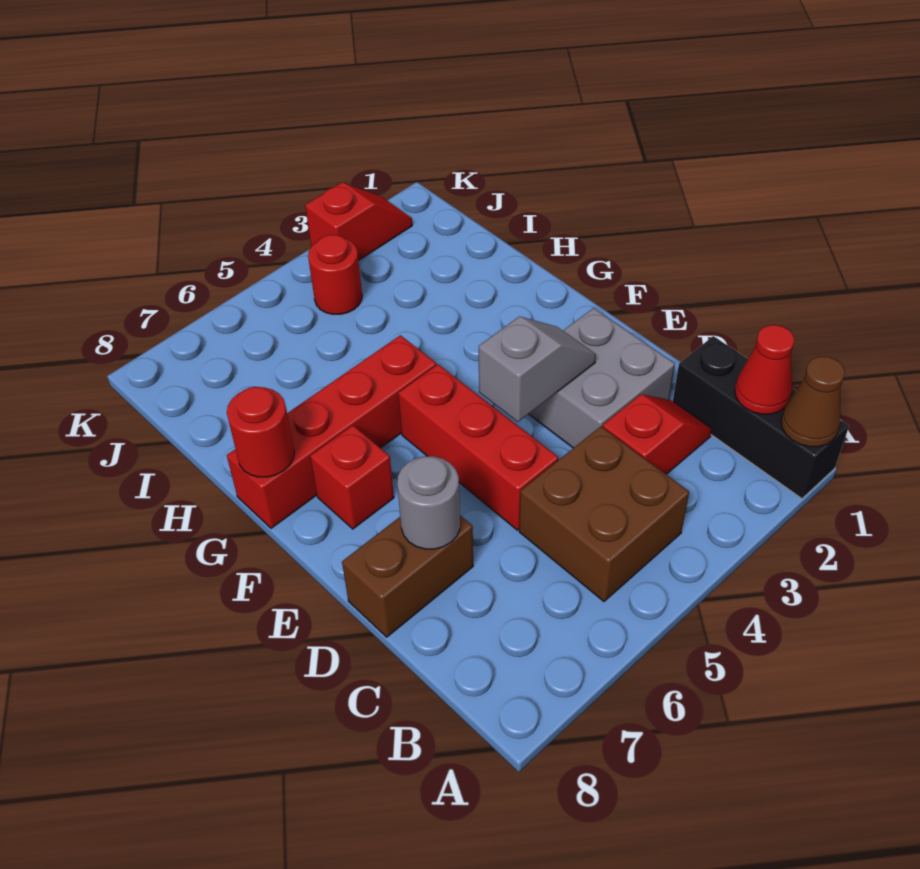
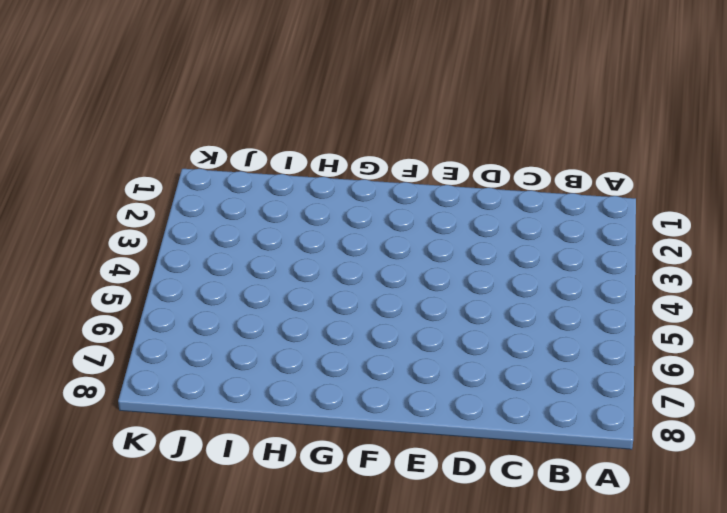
none -> black 1x3 brick [673,336,849,499]
none -> brown 2x2 brick [519,426,689,601]
none -> red 1x2 slope [603,394,712,474]

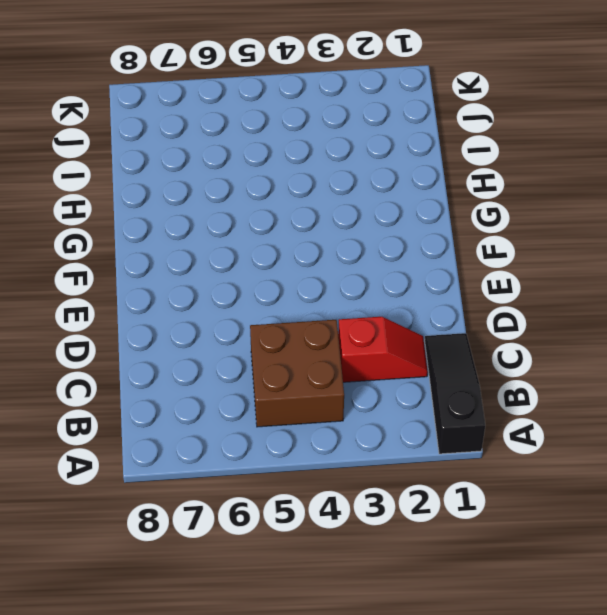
black 1x3 slope [425,333,485,454] -> black 1x3 brick [673,336,849,499]
none -> grey 2x2 brick [529,308,675,448]
none -> red 1x3 brick [398,364,558,530]
none -> brown 1x2 brick [342,515,473,637]

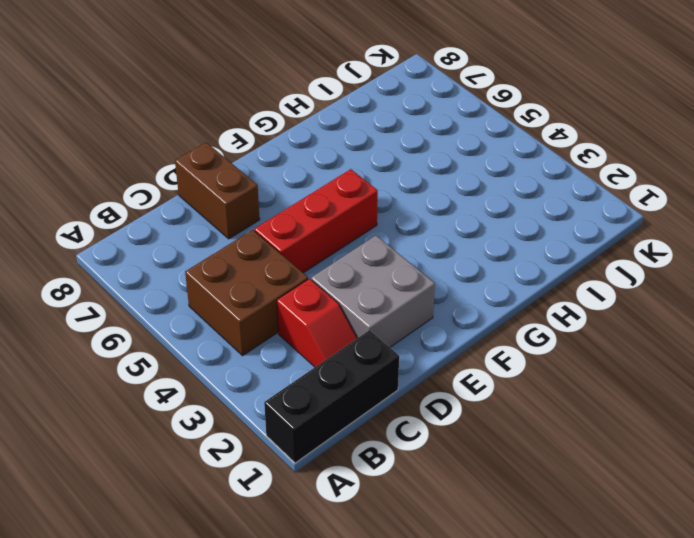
none -> red 1x1 brick [310,425,394,529]
none -> red 1x4 brick [227,335,436,528]
none -> red 1x1 round brick [308,235,362,314]

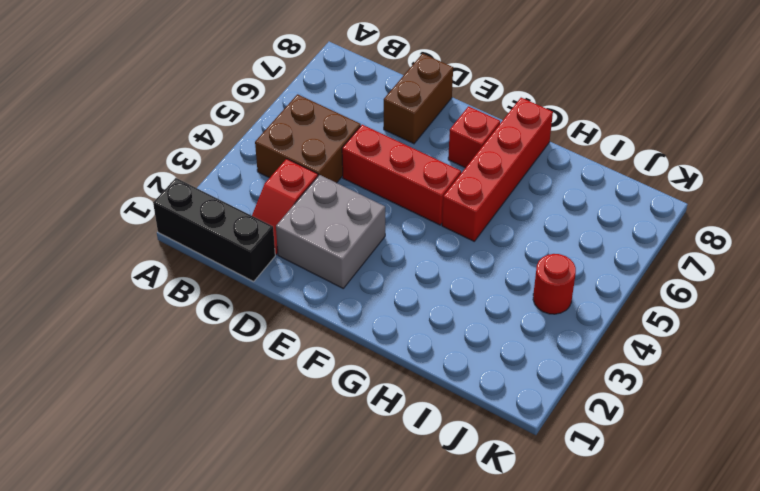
none -> red 1x2 slope [305,182,412,261]
none -> brown 1x1 cone [781,356,845,447]
none -> red 1x1 cone [735,325,795,414]

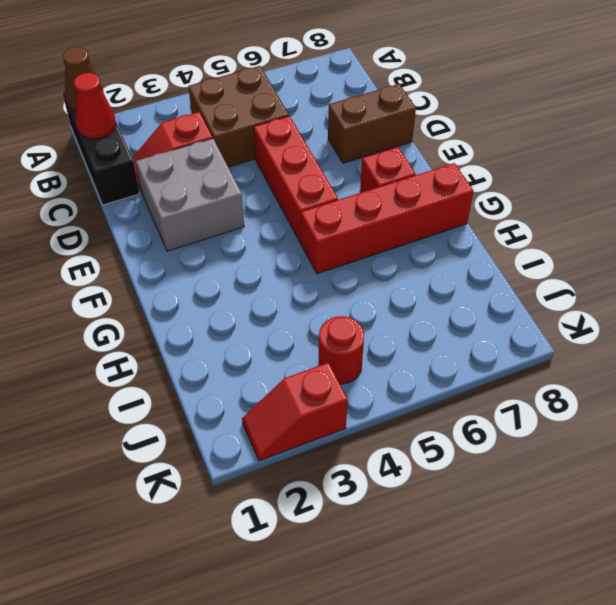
none -> grey 1x1 round brick [397,456,460,549]
none -> grey 1x2 slope [479,316,596,422]
none -> red 1x1 round brick [227,387,294,477]

